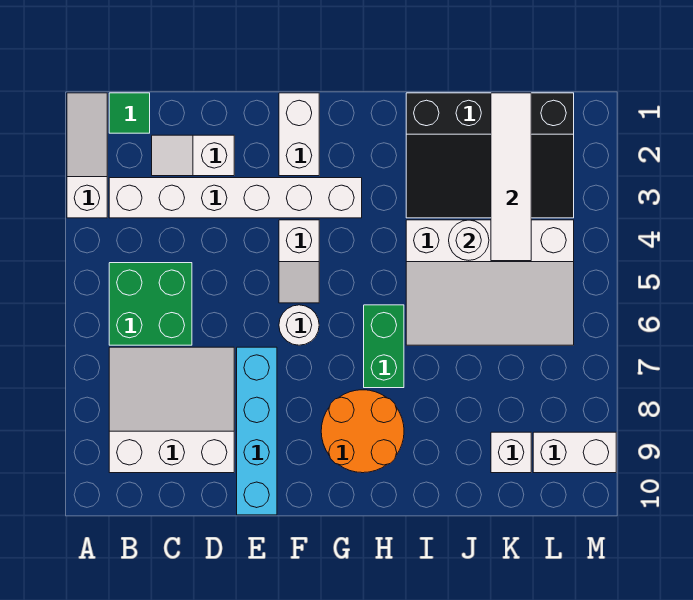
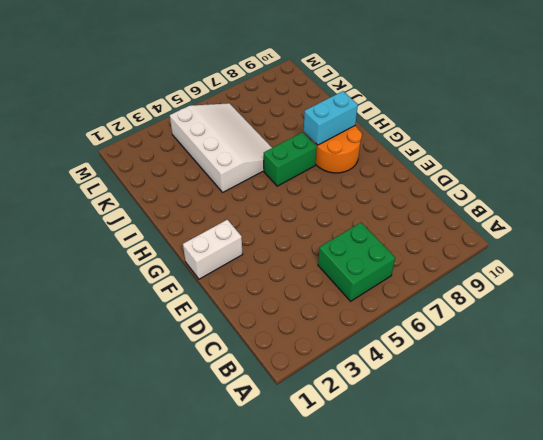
cyan 1x2 brick [304,91,358,145] -> none
none -> white 1x3 slope [67,93,107,218]
none -> green 1x1 tile [109,93,150,133]
none -> white 1x6 brick [109,178,362,218]

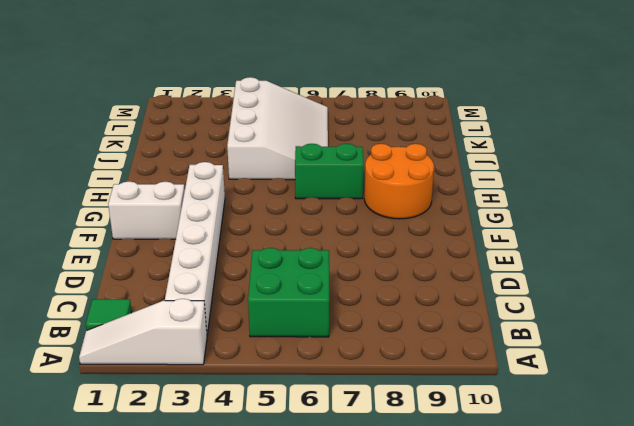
none -> white 3x3 slope [109,347,234,473]
none -> white 1x2 slope [152,135,234,176]
none -> cyan 1x4 brick [237,347,277,515]

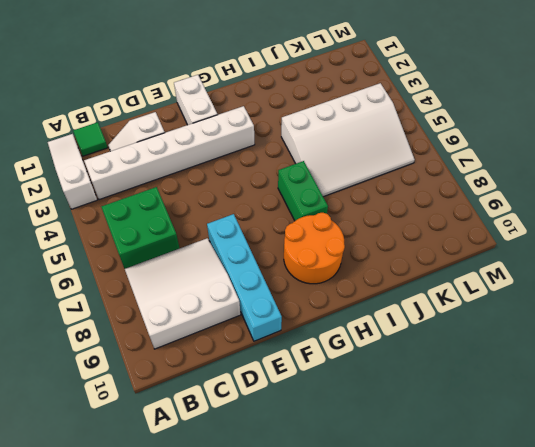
none -> white 1x2 slope [279,220,319,303]
none -> white 1x1 round brick [279,305,319,345]
none -> black 3x4 slope [406,93,574,218]

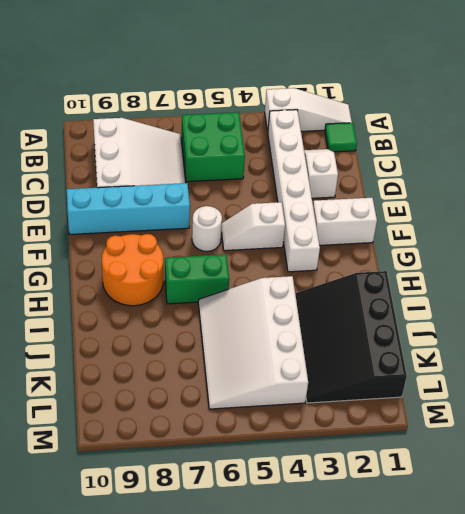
none -> white 1x1 brick [491,432,531,473]
none -> white 1x2 brick [533,432,616,473]
none -> white 1x1 round brick [449,220,489,260]

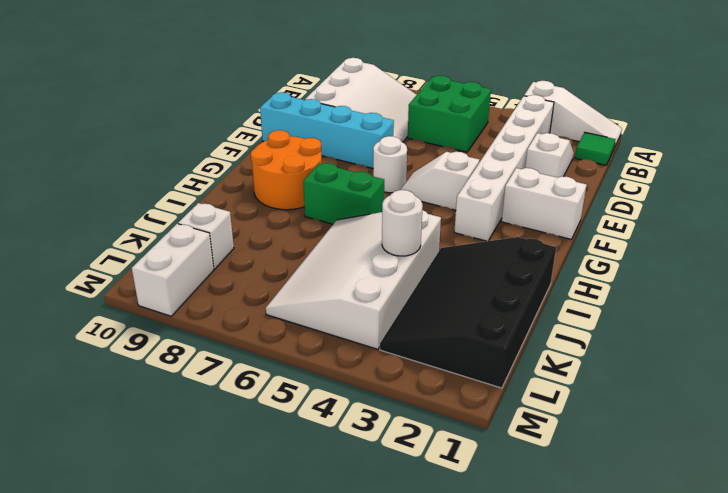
none -> white 1x4 tile [491,93,531,261]

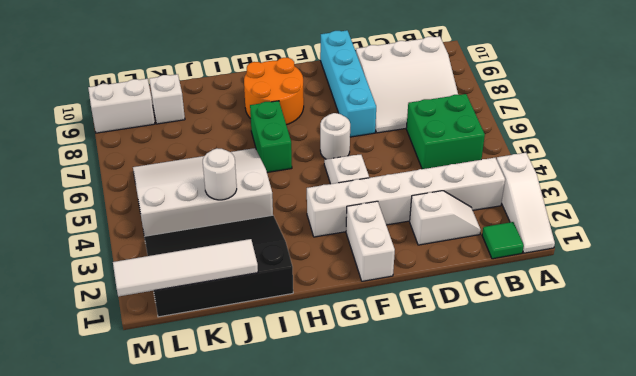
white 1x4 tile [113,239,258,297] -> white 1x4 tile turned to [491,93,531,261]

